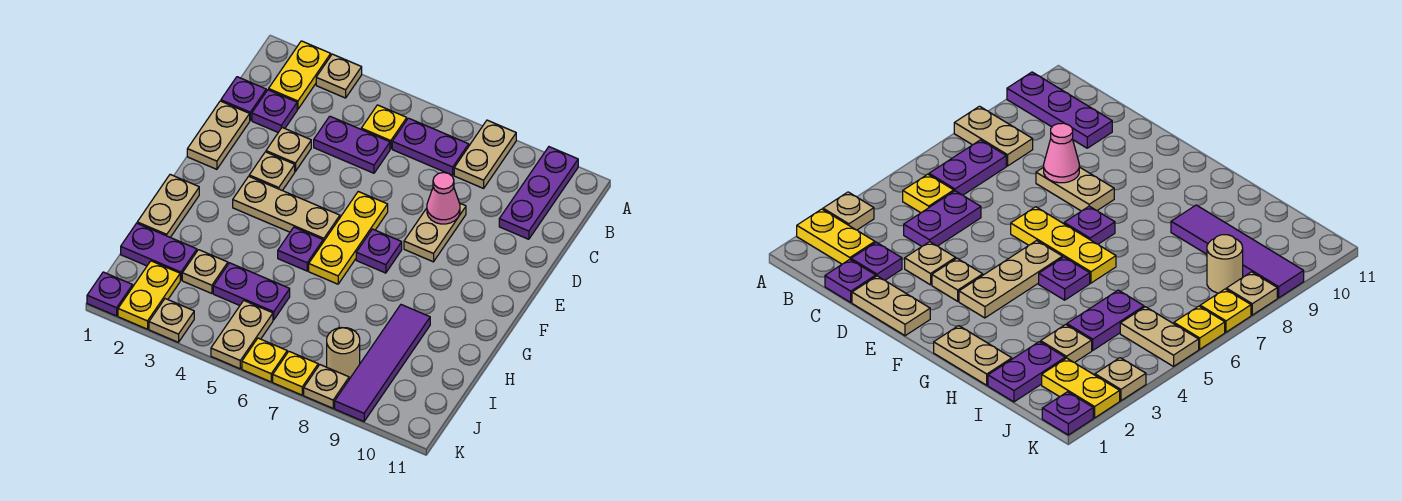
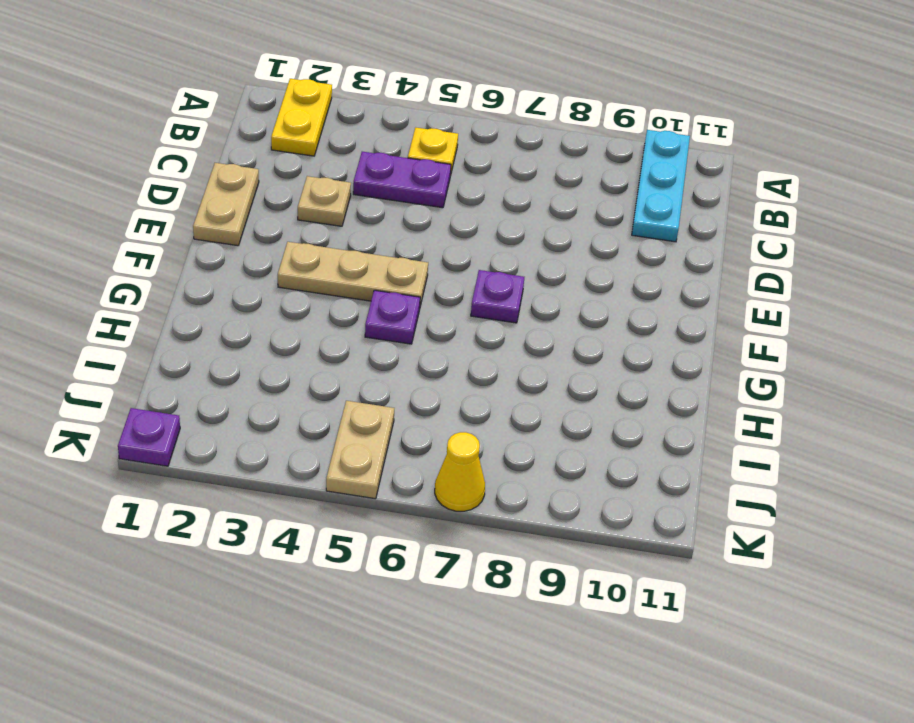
cyan 1x3 plate [632,130,690,242] -> purple 1x3 plate [499,147,578,239]
yellow 1x1 cone [435,432,485,511] -> yellow 1x1 plate [273,352,318,395]
none -> tan 1x1 plate [316,54,362,98]
none -> tan 1x2 plate [454,120,516,188]
none -> purple 1x2 plate [392,118,469,175]
none -> purple 1x1 plate [221,77,266,120]

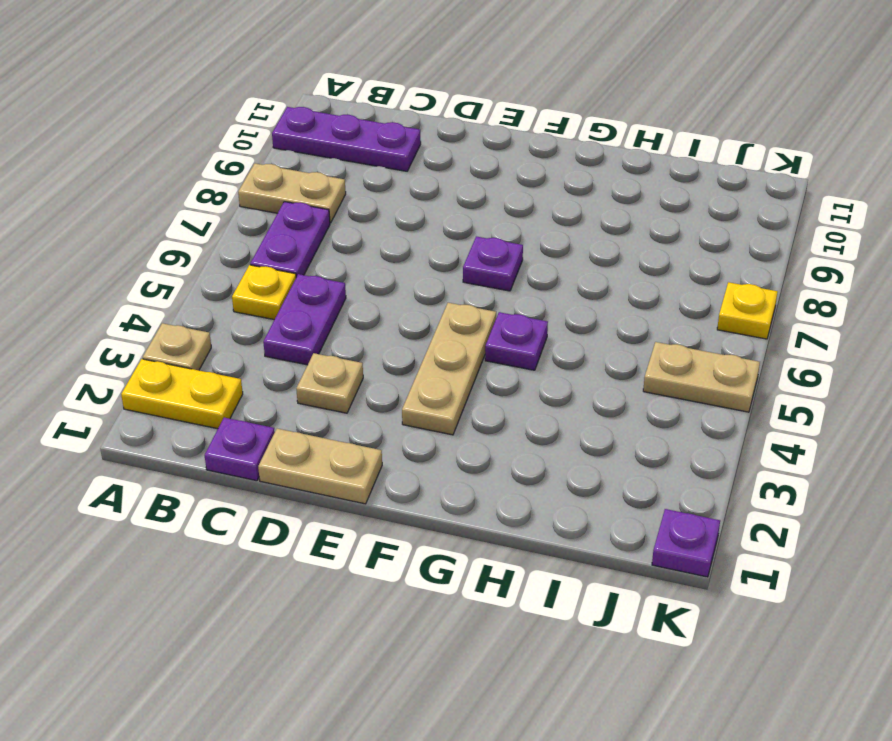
none -> purple 1x1 plate [252,90,297,132]
none -> tan 1x2 plate [404,203,466,262]
none -> tan 1x1 plate [249,152,295,191]
none -> yellow 1x3 plate [309,192,388,284]

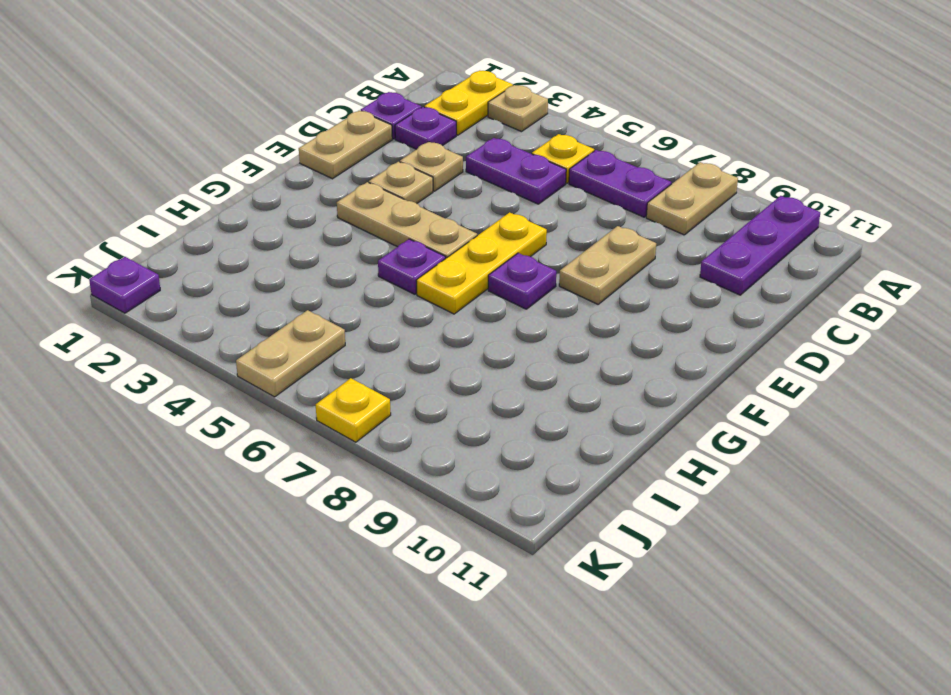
none -> tan 1x2 plate [137,174,199,237]
none -> purple 1x4 tile [335,305,430,421]
none -> purple 1x2 plate [121,223,197,280]
none -> tan 1x1 plate [182,250,228,294]

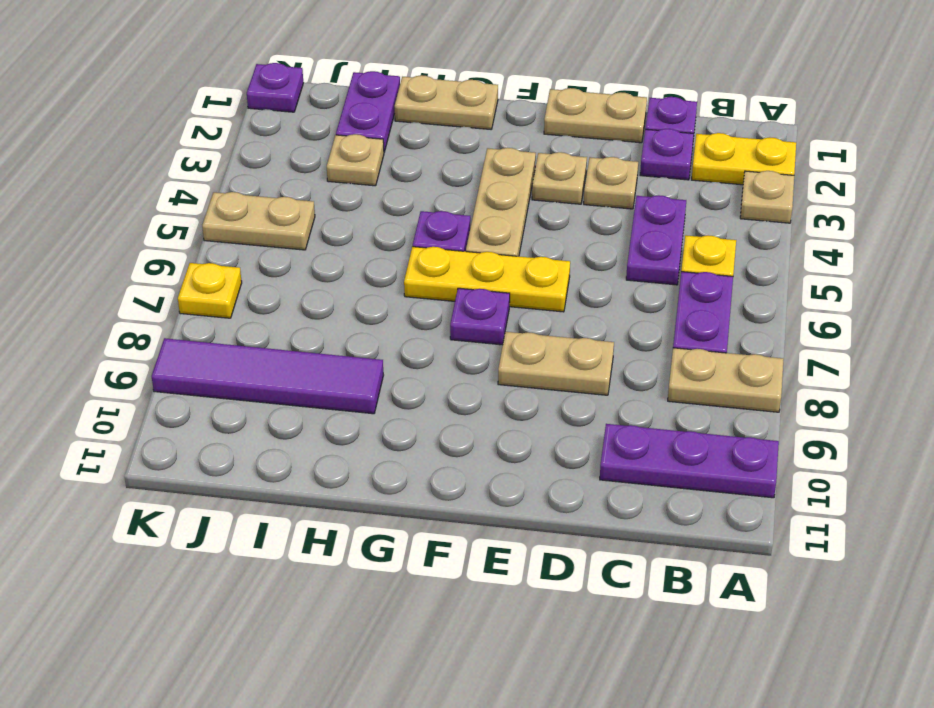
none -> purple 1x2 plate [213,263,290,320]
none -> yellow 1x2 plate [118,261,180,329]
none -> tan 1x1 round brick [327,327,360,378]
none -> tan 1x1 plate [149,299,194,342]

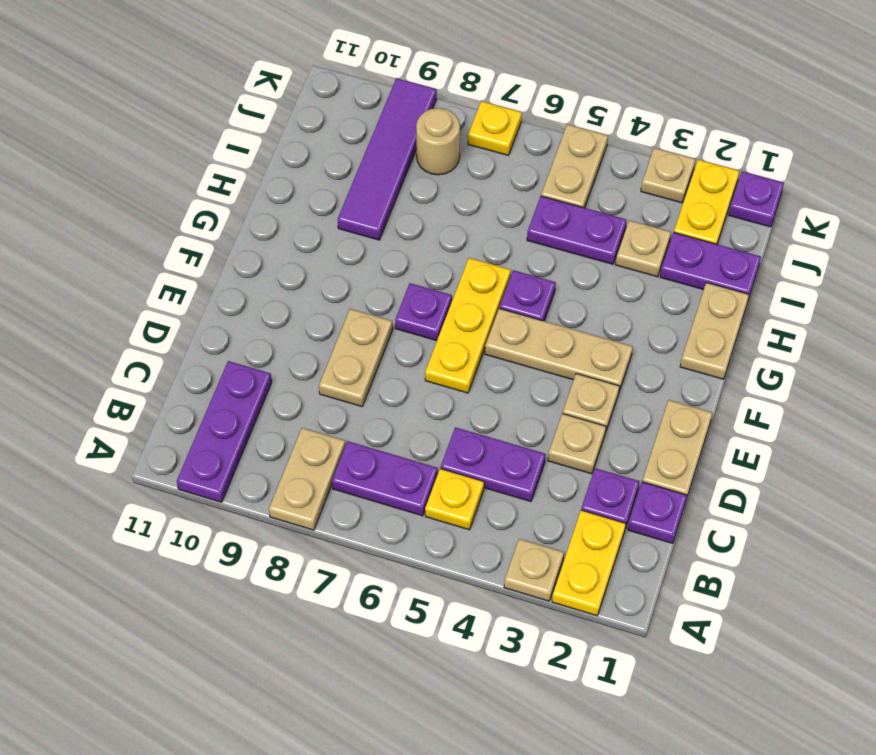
none -> yellow 1x1 plate [242,338,287,382]
none -> tan 1x1 plate [304,365,349,408]
none -> pink 1x1 cone [427,173,460,224]

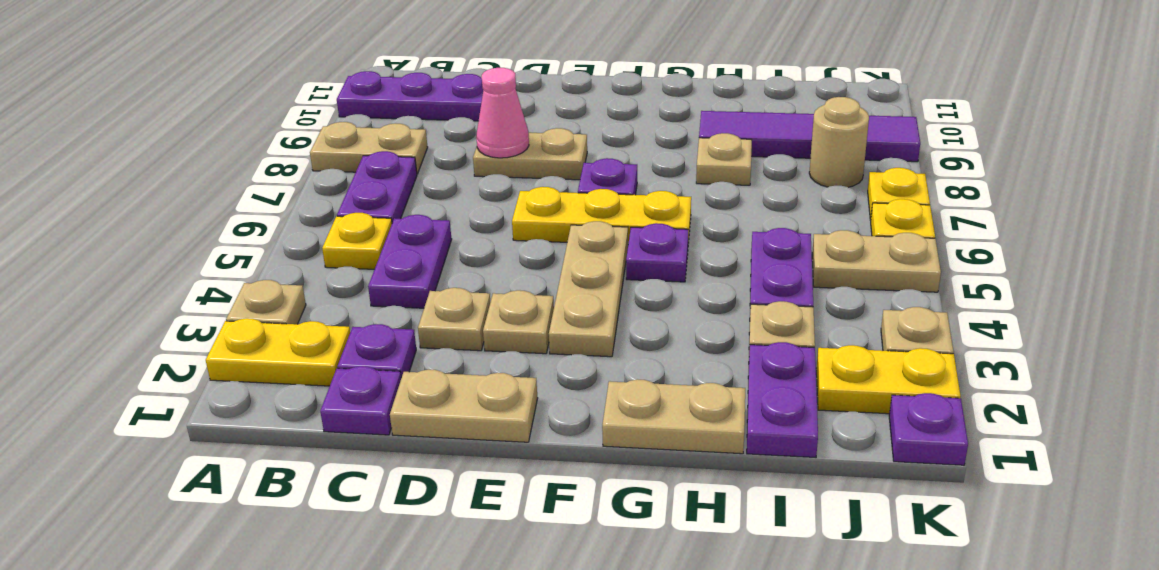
tan 1x1 plate [696,133,752,185] -> tan 1x1 plate moved to [304,365,349,408]

